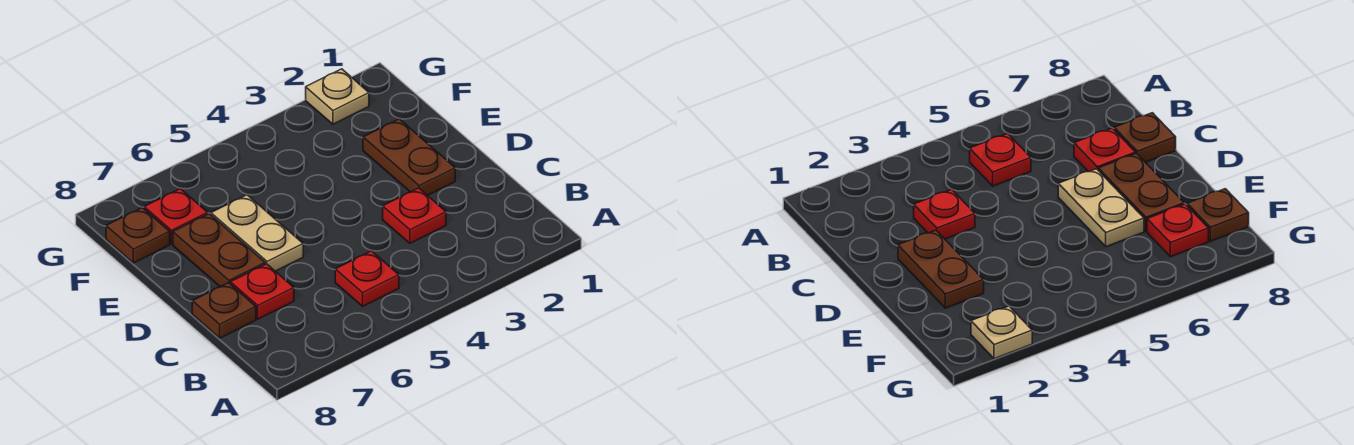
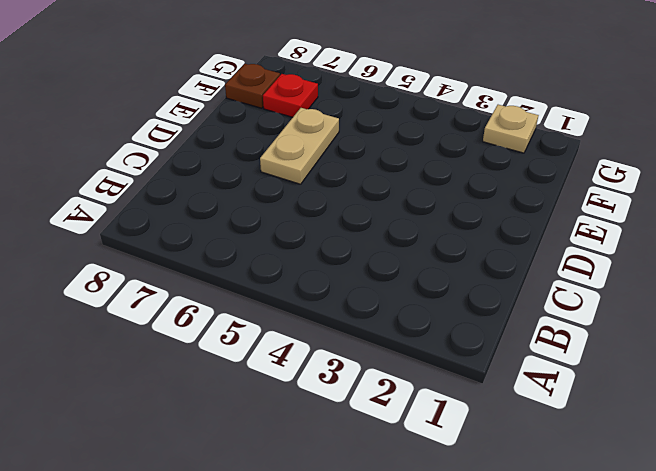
none -> red 1x1 plate [335,251,399,306]
none -> red 1x1 plate [383,188,446,243]

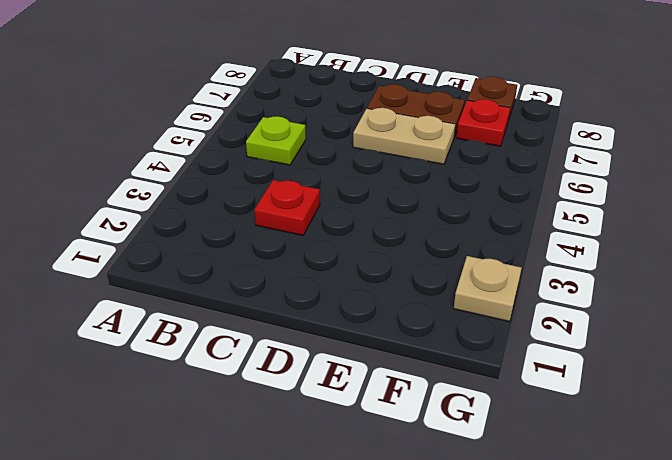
lime 1x1 plate [246,116,306,165] -> red 1x1 plate [335,251,399,306]
none -> red 1x1 plate [230,264,294,319]
none -> brown 1x1 plate [192,283,256,338]

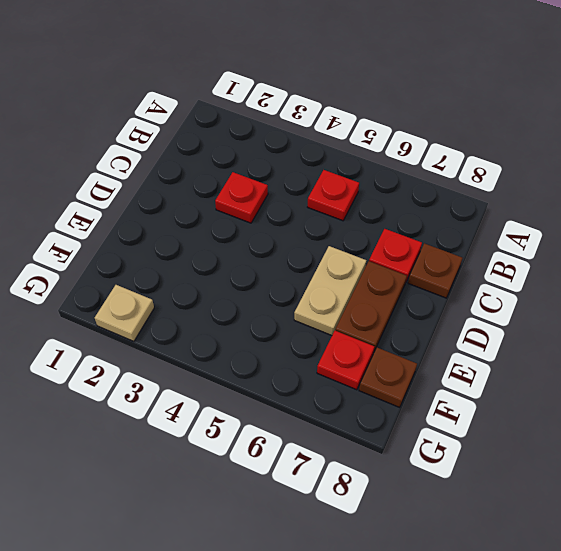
none -> brown 1x2 plate [363,119,455,196]

